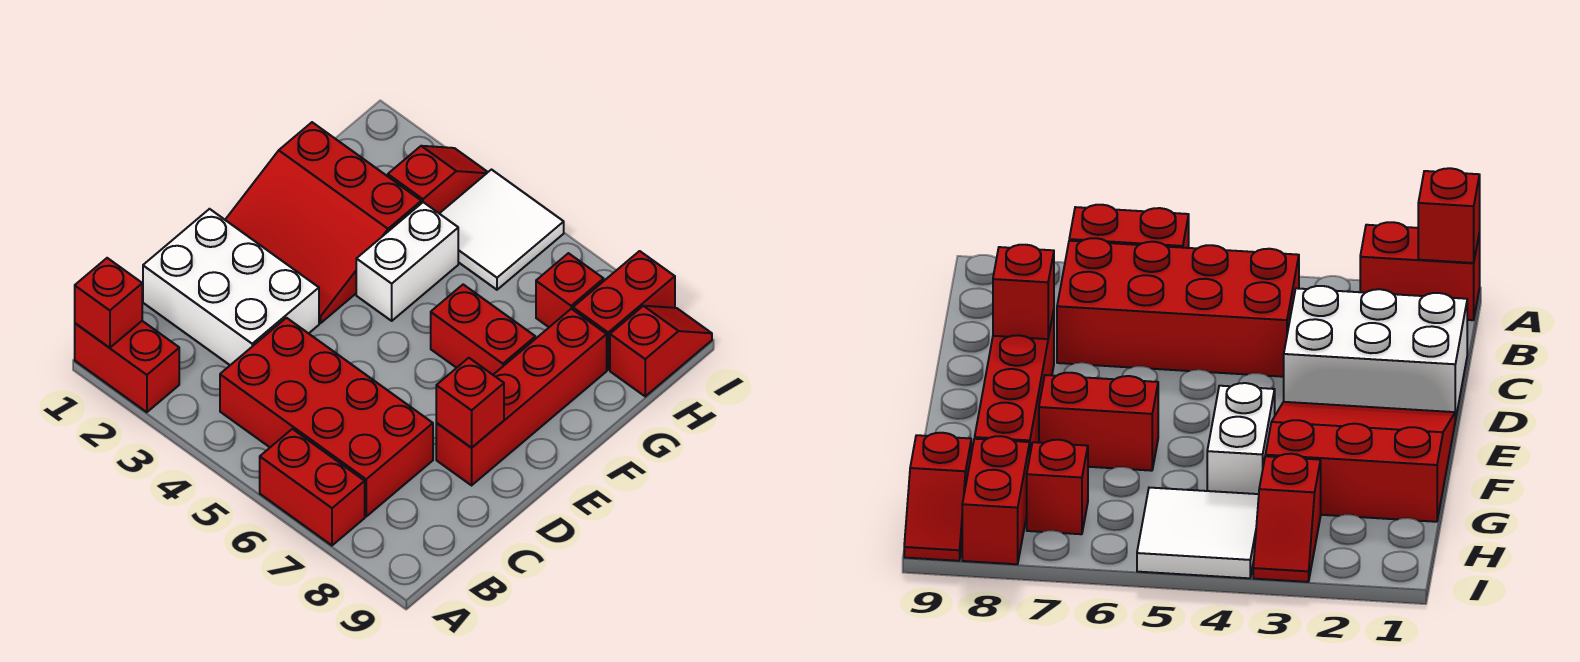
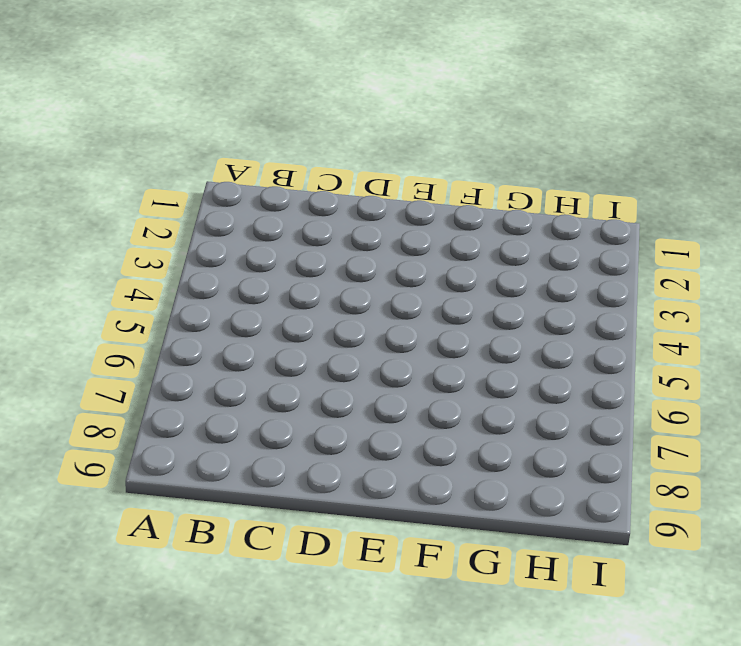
none -> red 1x2 brick [75,321,179,412]
none -> red 1x2 brick [260,429,365,545]
none -> red 2x4 brick [220,318,433,516]

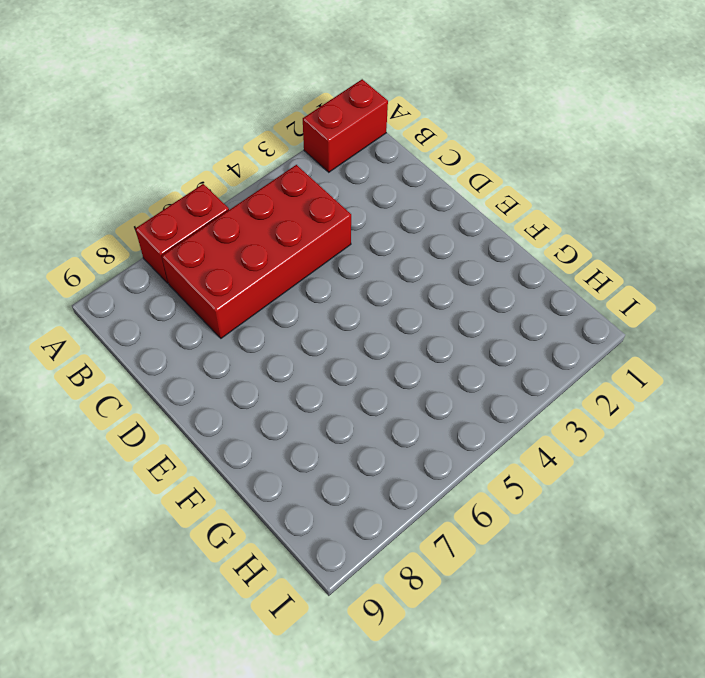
none -> white 2x3 brick [143,209,319,365]
none -> red 1x4 brick [436,309,607,485]
none -> red 3x3 slope [225,122,421,323]

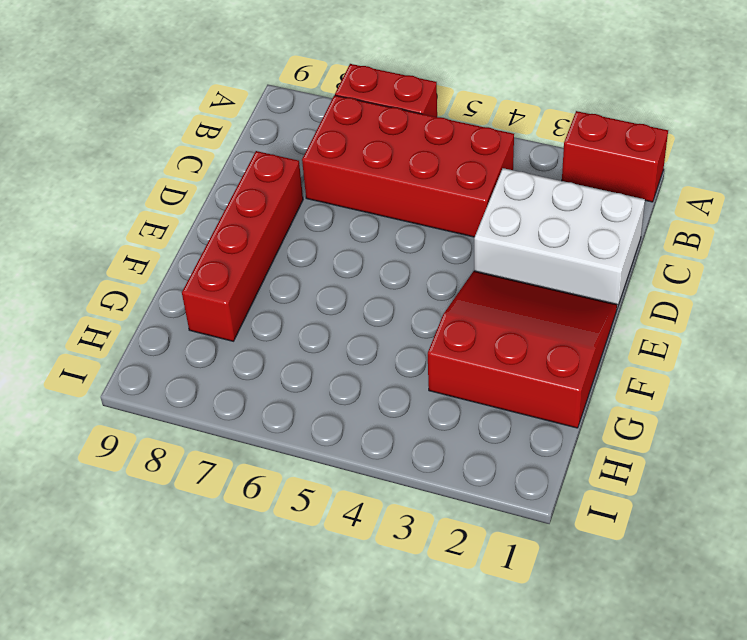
none -> white 1x2 brick [356,202,458,321]
none -> red 1x2 brick [431,285,535,375]
none -> red 1x2 slope [388,146,488,213]

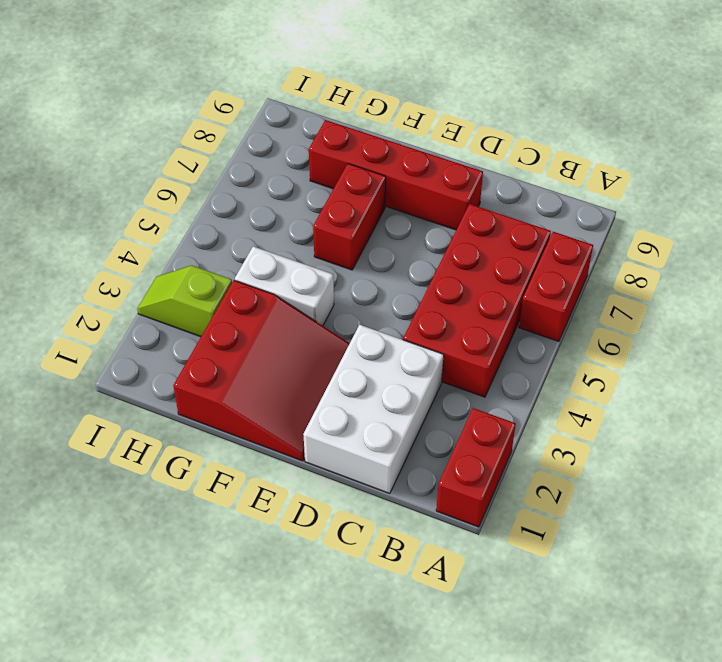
lime 1x2 slope [137,265,232,337] -> red 1x2 slope [388,146,488,213]
none -> white 2x2 tile [439,170,564,290]
none -> red 1x1 brick [536,253,604,327]
none -> red 1x2 brick [573,251,675,370]

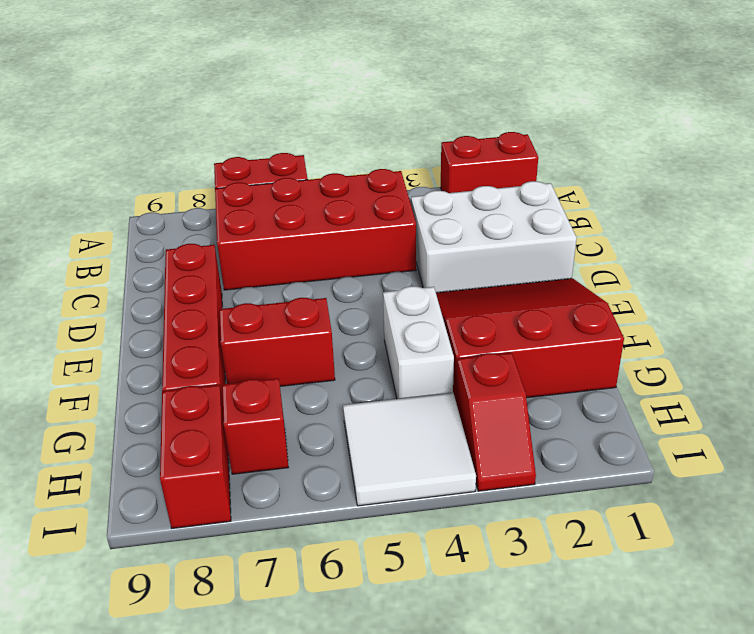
none -> red 1x2 slope [610,306,712,396]
none -> red 1x1 brick [75,258,142,348]
none -> red 1x1 brick [436,358,504,448]

